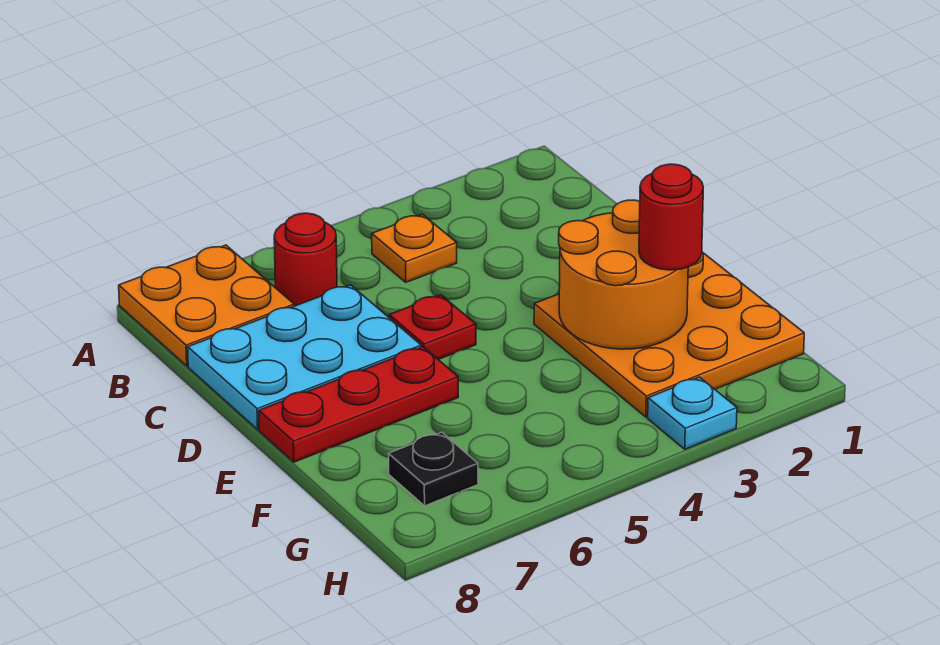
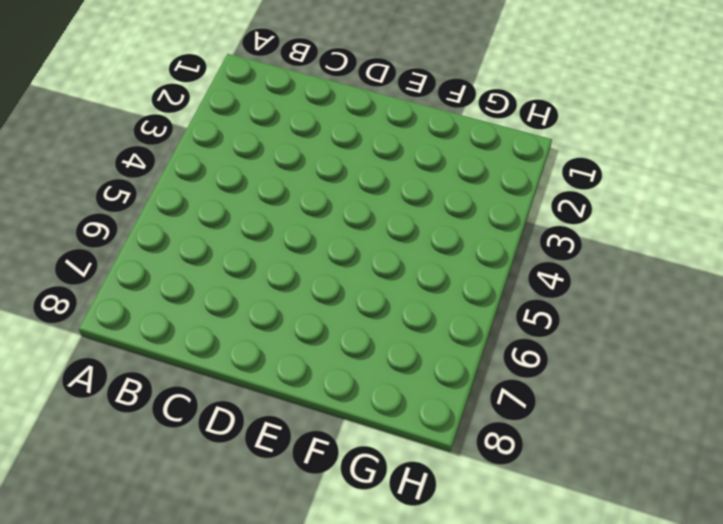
none -> orange 2x2 plate [119,245,294,366]
none -> orange 1x1 plate [372,214,457,282]

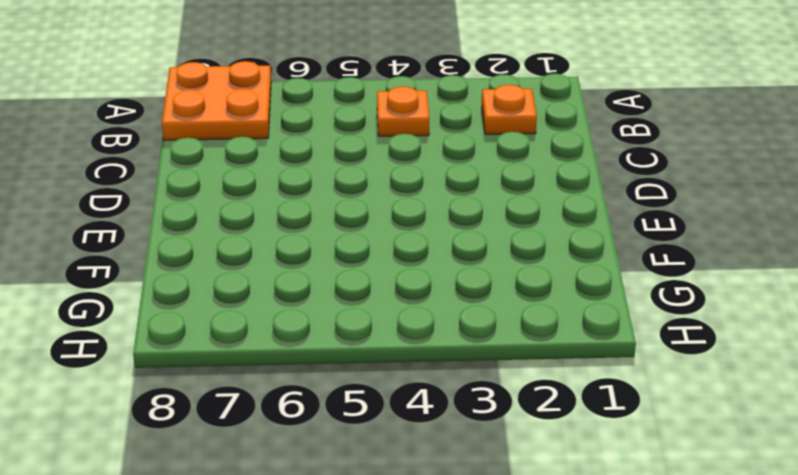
orange 1x1 plate [482,85,537,134] -> none
none -> red 1x1 round brick [274,213,337,306]
none -> cyan 2x3 plate [188,285,421,429]

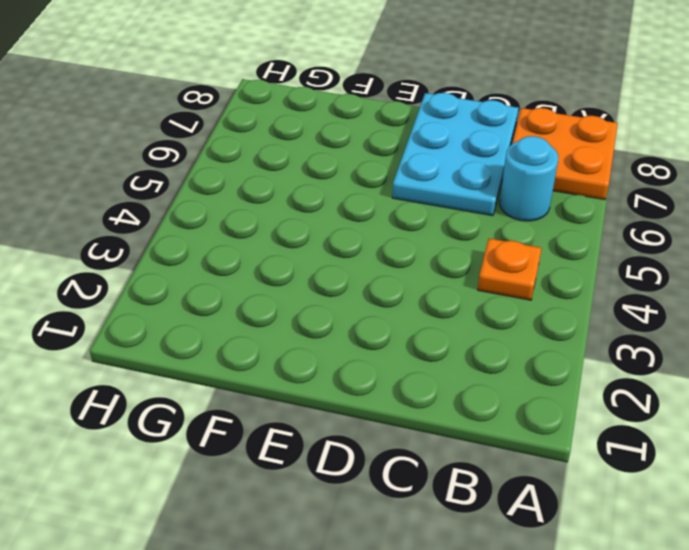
cyan 1x1 round brick [500,136,558,221] -> red 1x1 round brick [274,213,337,306]
none -> red 1x1 plate [389,295,476,360]
none -> orange 3x3 plate [534,252,804,417]

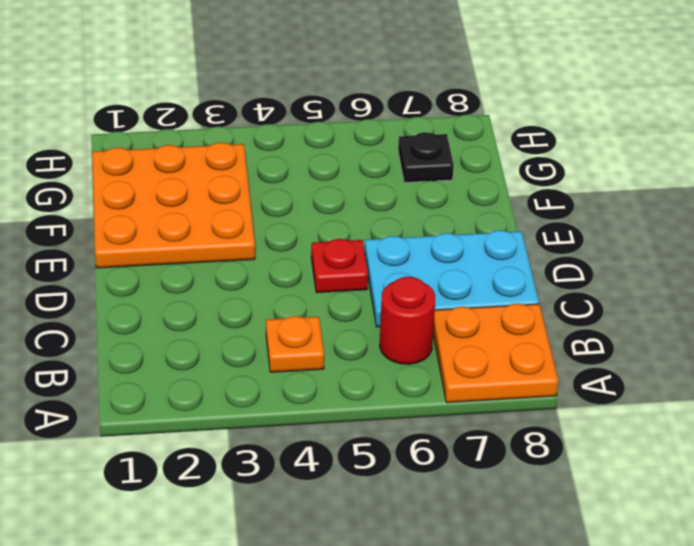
none -> red 1x3 plate [259,347,458,462]
none -> cyan 1x1 plate [648,377,737,449]

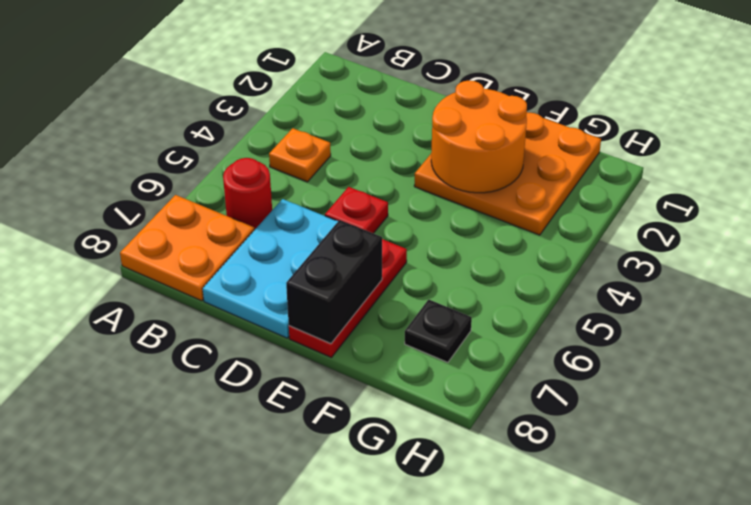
black 1x2 brick [286,220,382,344] -> none
none -> cyan 1x1 plate [648,377,737,449]
none -> red 1x1 round brick [639,164,703,270]

